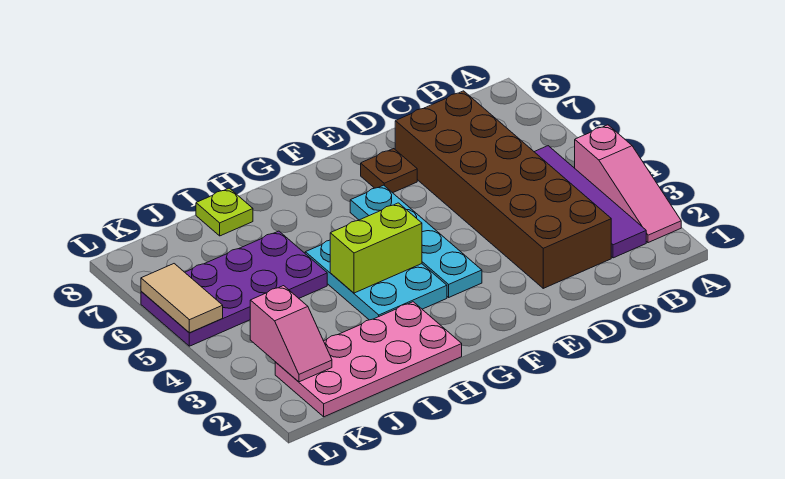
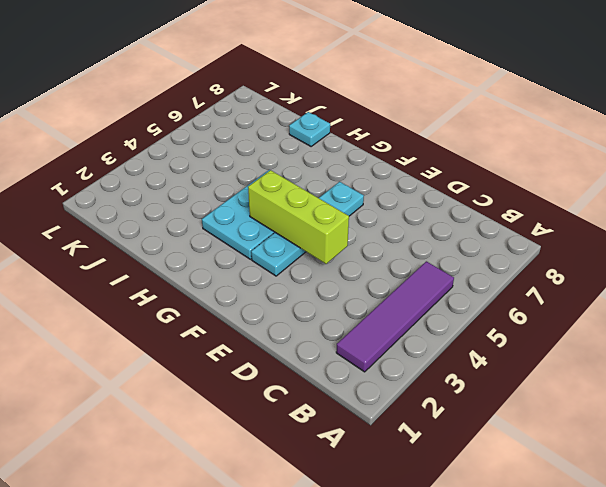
lime 1x3 brick [248,170,349,264] -> lime 1x2 brick [330,203,422,293]
cyan 1x1 plate [289,112,330,146] -> lime 1x1 plate [196,188,253,236]
none -> pink 1x3 slope [575,125,681,243]
none -> brown 2x6 brick [395,91,611,288]
none -> brown 1x1 plate [361,149,417,193]

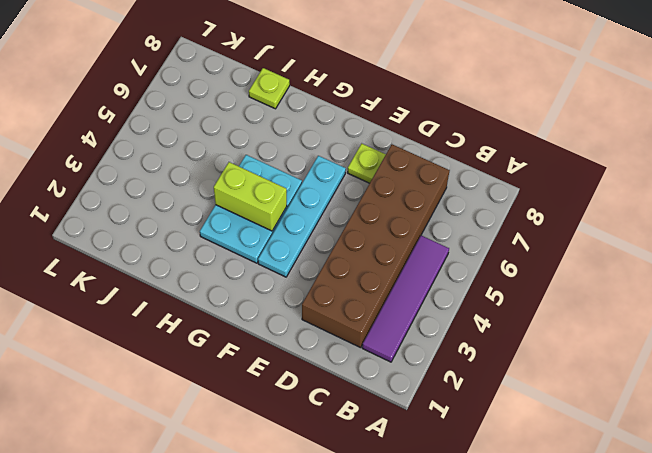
lime 1x1 plate [347,144,386,183] -> brown 1x1 plate [361,149,417,193]
none -> pink 1x3 slope [575,125,681,243]
none -> pink 2x4 plate [275,302,462,417]
none -> purple 2x4 plate [141,231,327,346]

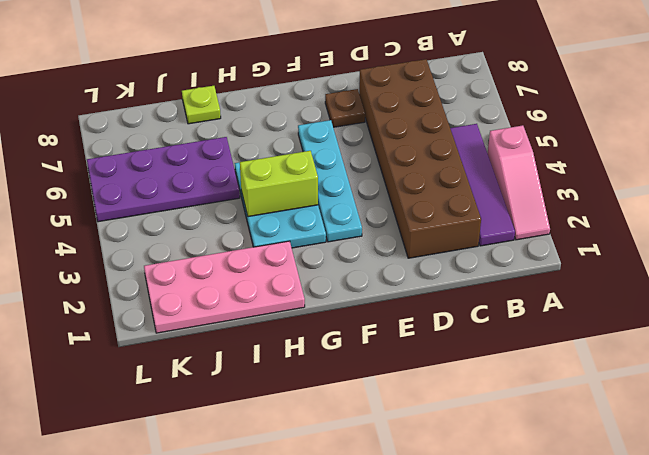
none -> pink 1x2 slope [250,286,332,382]
none -> tan 1x2 tile [141,264,223,333]

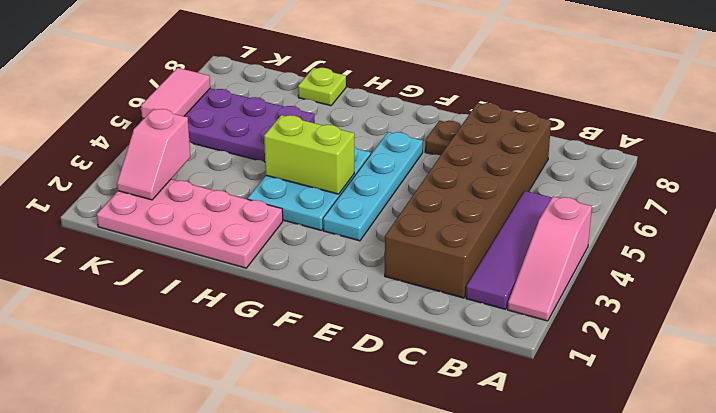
pink 1x2 tile [141,68,210,118] -> tan 1x2 tile [141,264,223,333]

